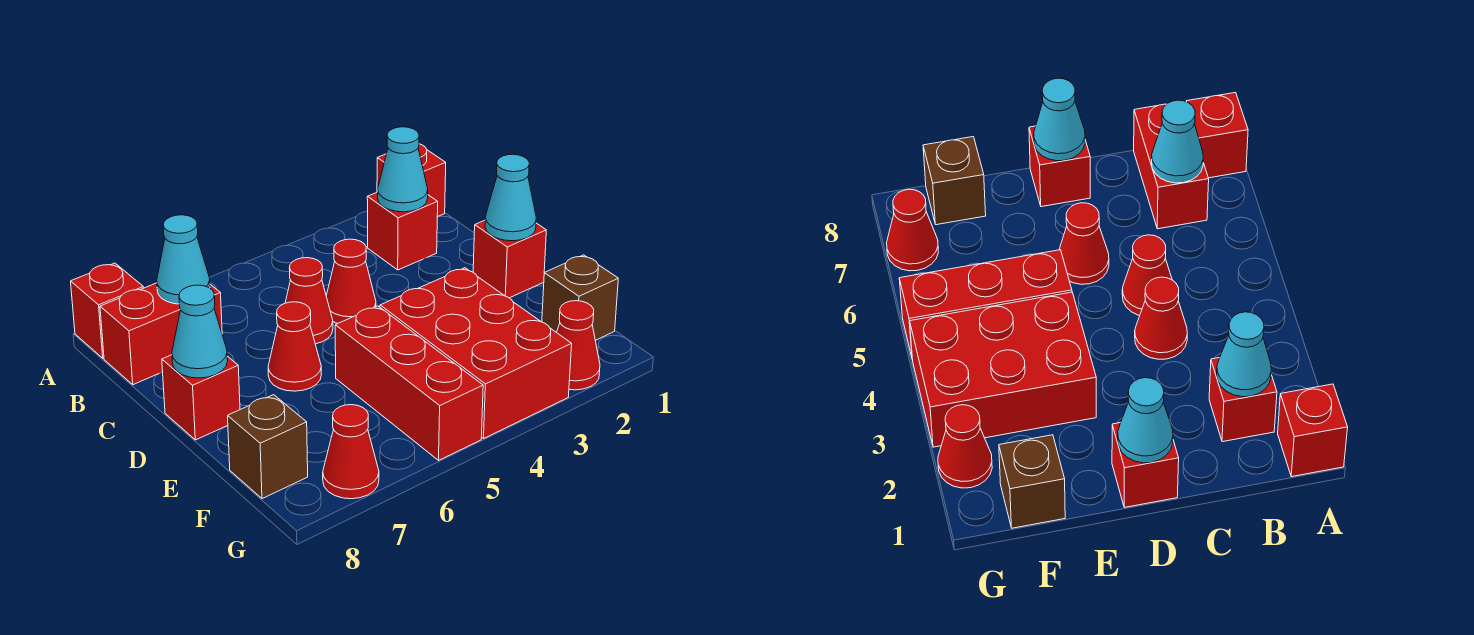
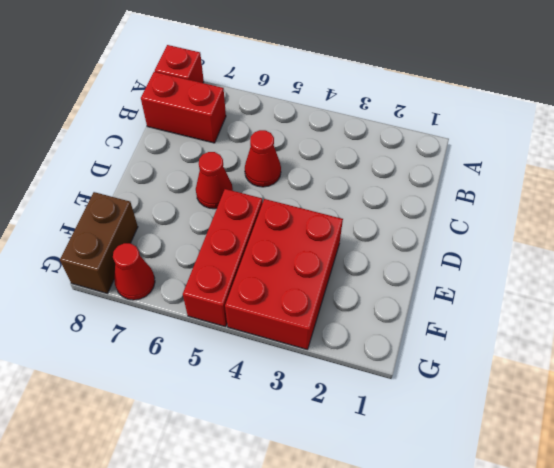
brown 1x2 brick [60,192,138,293] -> brown 1x1 brick [228,395,308,499]
none -> red 1x1 brick [377,144,446,217]
none -> red 1x1 brick [367,192,438,270]
none -> red 1x1 cone [326,239,376,324]

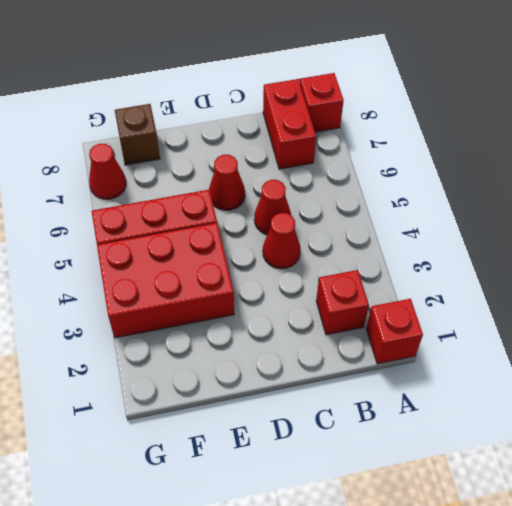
none -> red 1x1 brick [473,220,546,298]
none -> red 1x1 brick [162,355,240,440]
none -> brown 1x1 brick [542,255,618,340]

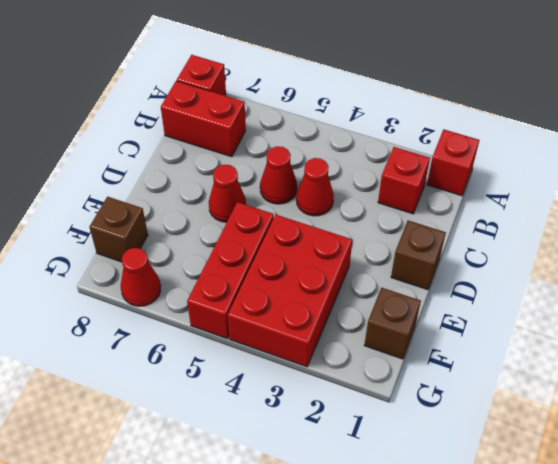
brown 1x1 brick [391,220,446,290] -> red 1x1 brick [473,220,546,298]
none -> red 1x1 brick [162,355,240,440]
none -> red 1x1 cone [557,301,600,390]
none -> cyan 1x1 cone [378,127,428,212]

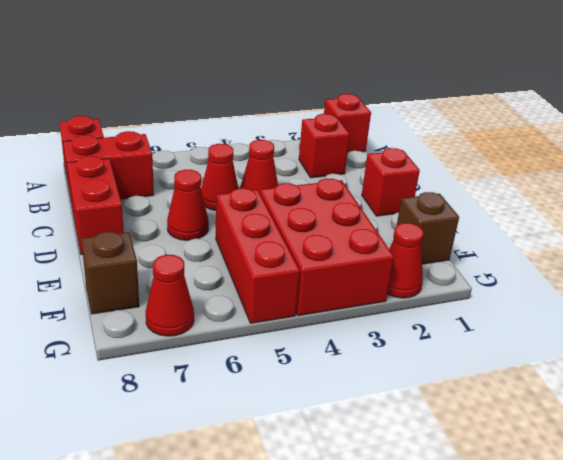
red 1x2 brick [67,156,124,255] -> red 1x1 brick [162,355,240,440]
none -> cyan 1x1 cone [378,127,428,212]
none -> cyan 1x1 cone [157,215,210,304]
none -> cyan 1x1 cone [485,154,536,241]

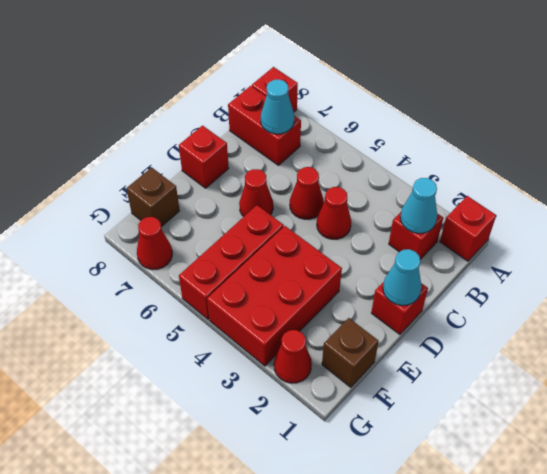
none -> cyan 1x1 cone [172,285,228,378]

